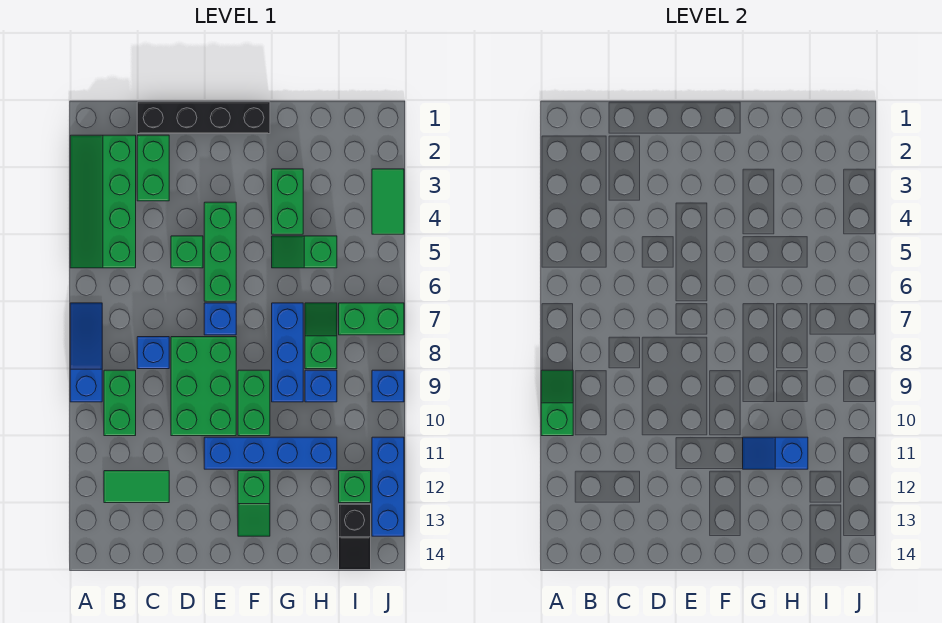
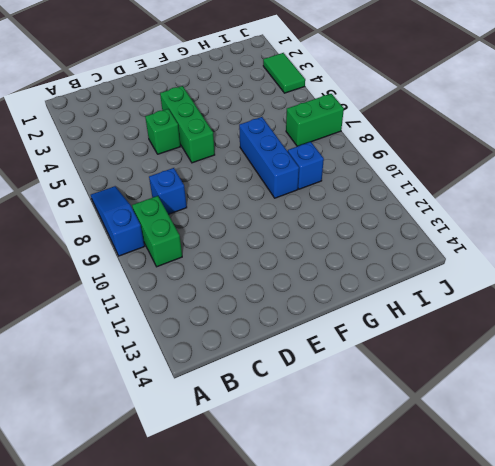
none -> green 2x4 slope [70,135,136,268]
none -> green 1x2 tile [104,471,169,503]
none -> black 1x4 brick [137,102,270,134]

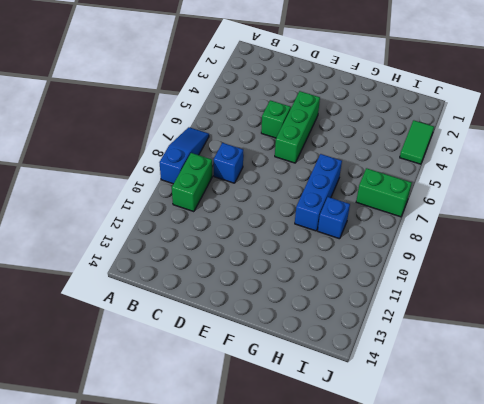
none -> green 2x4 slope [70,135,136,268]
none -> green 1x2 tile [104,471,169,503]
none -> black 1x4 brick [137,102,270,134]

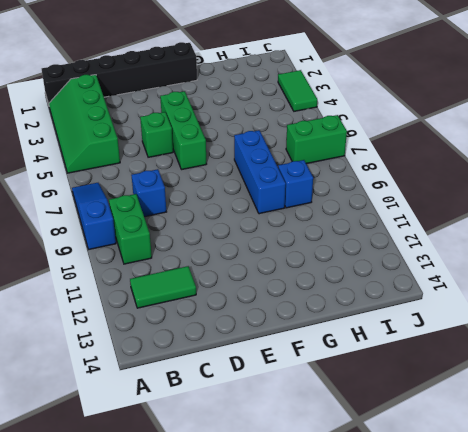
black 1x6 brick [42,42,197,104] -> black 1x4 brick [137,102,270,134]
none -> green 1x2 brick [137,135,169,201]
none -> green 2x3 brick [171,337,236,436]
none -> blue 1x1 brick [204,303,236,335]

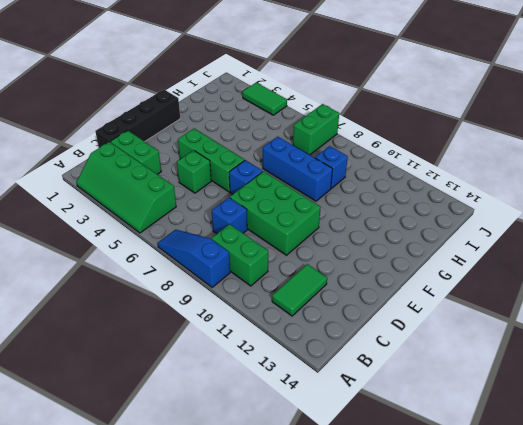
none -> blue 1x4 brick [204,437,337,469]
none -> green 1x2 brick [238,370,270,436]
none -> green 1x2 slope [238,471,270,536]

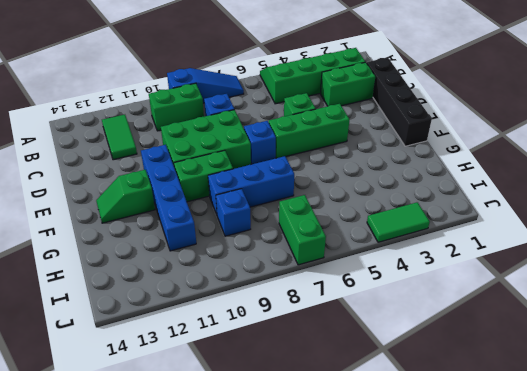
none -> green 1x2 brick [272,169,303,234]
none -> green 1x2 slope [272,236,337,268]
none -> green 1x2 slope [305,303,337,369]

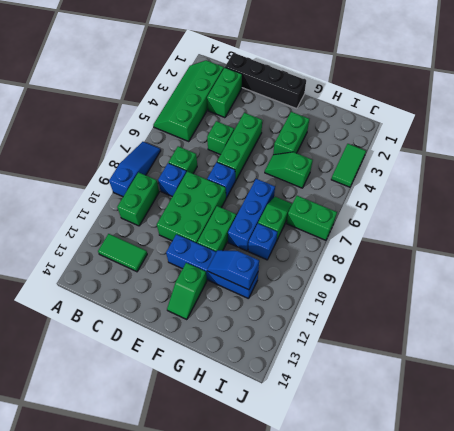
green 1x1 brick [168,146,197,173] -> green 1x1 brick moved to [339,471,371,503]
none -> black 1x2 slope [339,504,371,570]
none -> blue 1x1 brick [372,370,404,402]
none -> blue 1x3 brick [372,437,404,536]

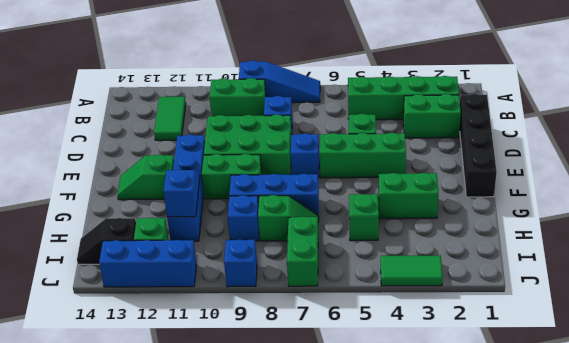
none -> green 1x2 slope [541,370,573,436]

